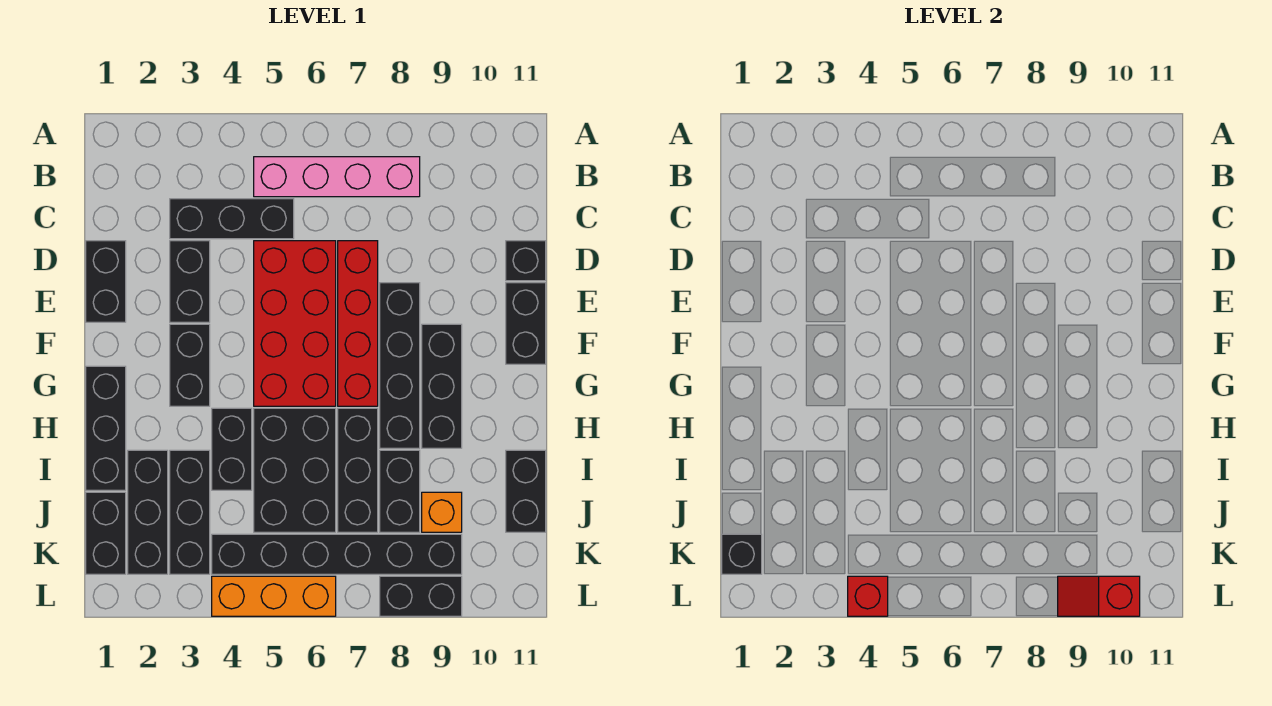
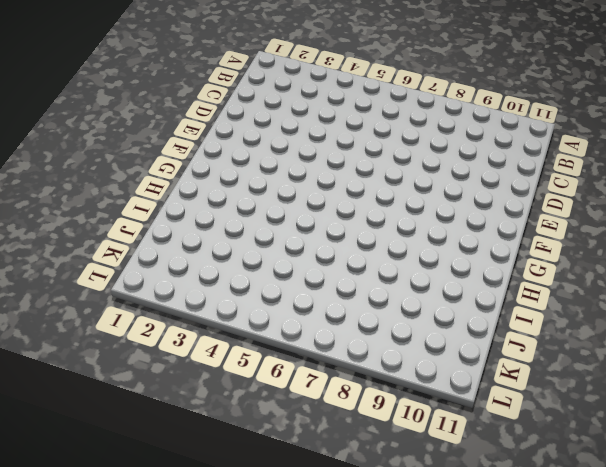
none -> pink 1x4 brick [254,157,420,197]
none -> black 1x3 brick [170,199,294,239]
none -> black 1x2 brick [86,241,126,322]

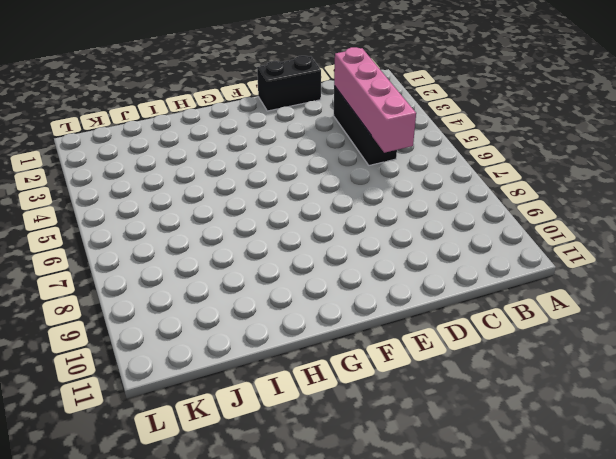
pink 1x4 brick [334,47,416,153] -> pink 1x4 brick moved to [254,157,420,197]
none -> black 1x2 brick [170,241,210,322]
none -> red 2x4 brick [254,241,336,406]
none -> red 1x4 brick [338,241,378,406]

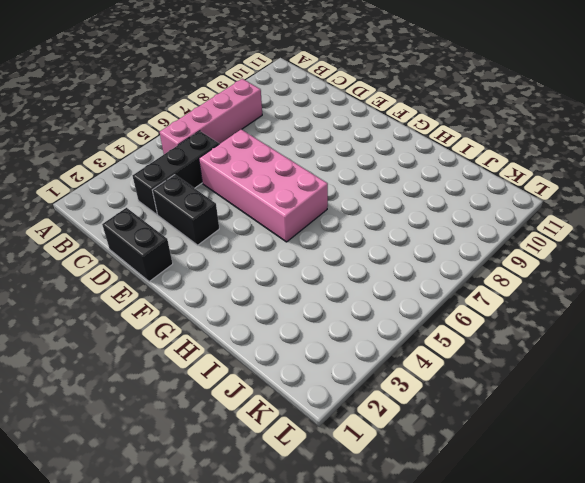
pink 2x4 brick [199,129,328,242] -> red 2x4 brick [254,241,336,406]
none -> red 1x4 brick [338,241,378,406]
none -> black 1x1 brick [506,241,546,281]
none -> black 1x4 brick [380,283,420,448]

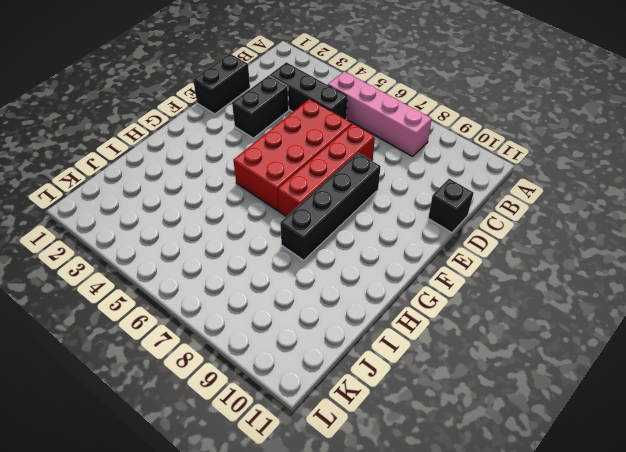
none -> black 1x2 brick [506,283,546,364]
none -> black 1x2 brick [170,324,210,406]
none -> black 1x3 brick [422,324,462,448]

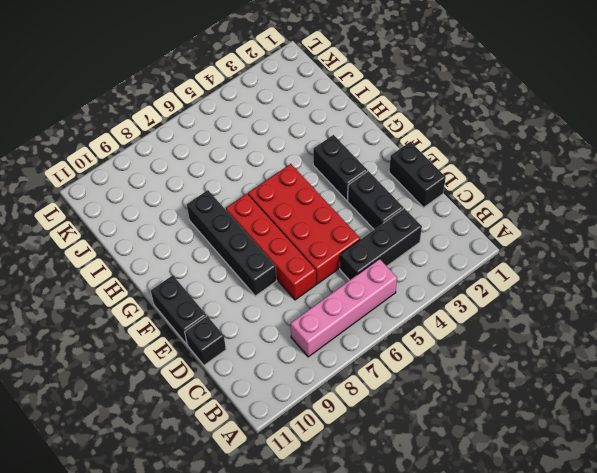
none -> black 1x3 brick [422,324,462,448]
none -> black 1x3 brick [86,366,126,490]
none -> black 1x2 brick [212,408,252,490]

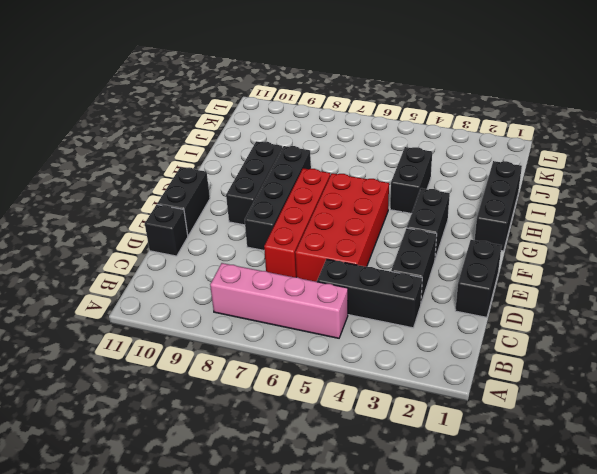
none -> black 2x3 brick [254,408,336,532]
none -> black 1x3 brick [338,408,378,532]
none -> black 1x3 brick [128,450,168,574]

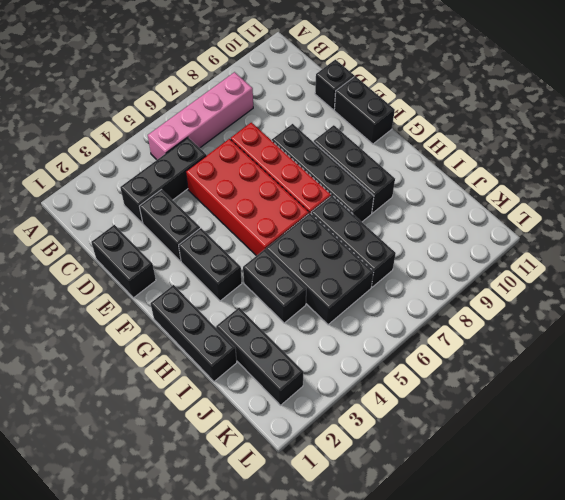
none -> black 1x3 brick [170,450,210,574]
none -> black 1x2 brick [380,450,420,532]
none -> black 1x2 brick [506,450,546,532]

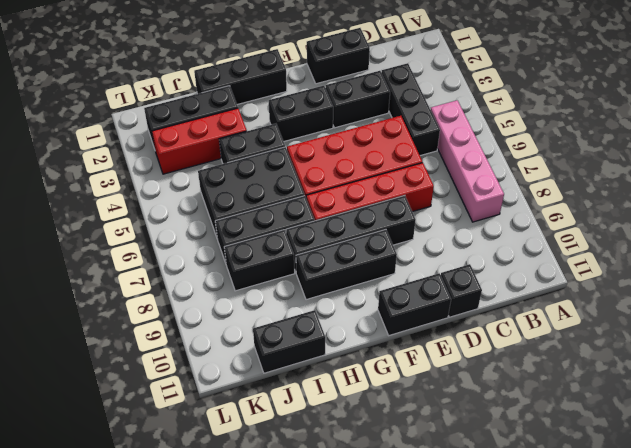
red 1x3 brick [152,108,247,174] -> black 1x3 brick [170,450,210,574]
none -> black 1x2 brick [86,492,126,574]
none -> orange 1x1 brick [422,492,462,532]
none -> black 1x6 brick [212,534,462,574]

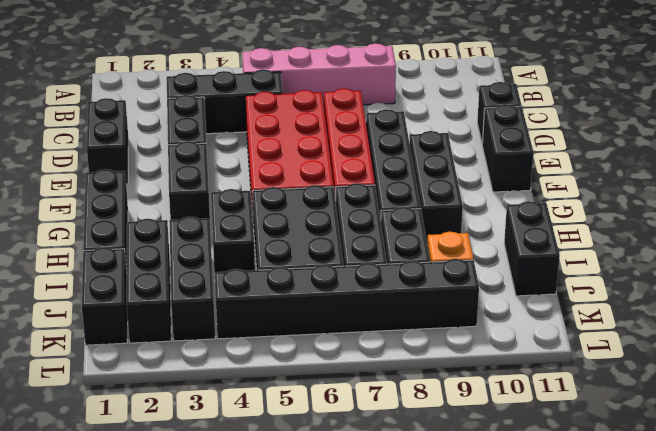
none -> orange 1x3 brick [212,576,336,616]
none -> black 1x2 brick [380,576,462,616]
none -> black 1x1 brick [722,534,762,574]

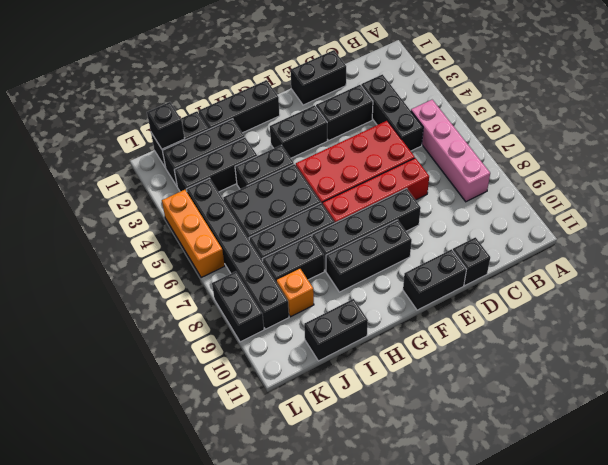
none -> red 1x1 brick [848,576,888,616]
none -> red 1x2 slope [1058,576,1140,616]

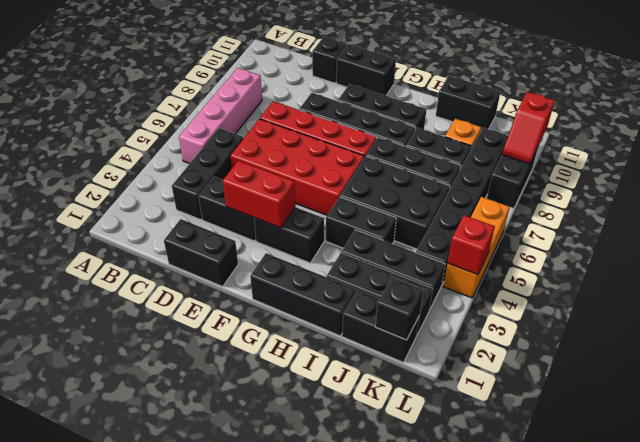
red 1x2 brick [223,160,295,228] -> none

